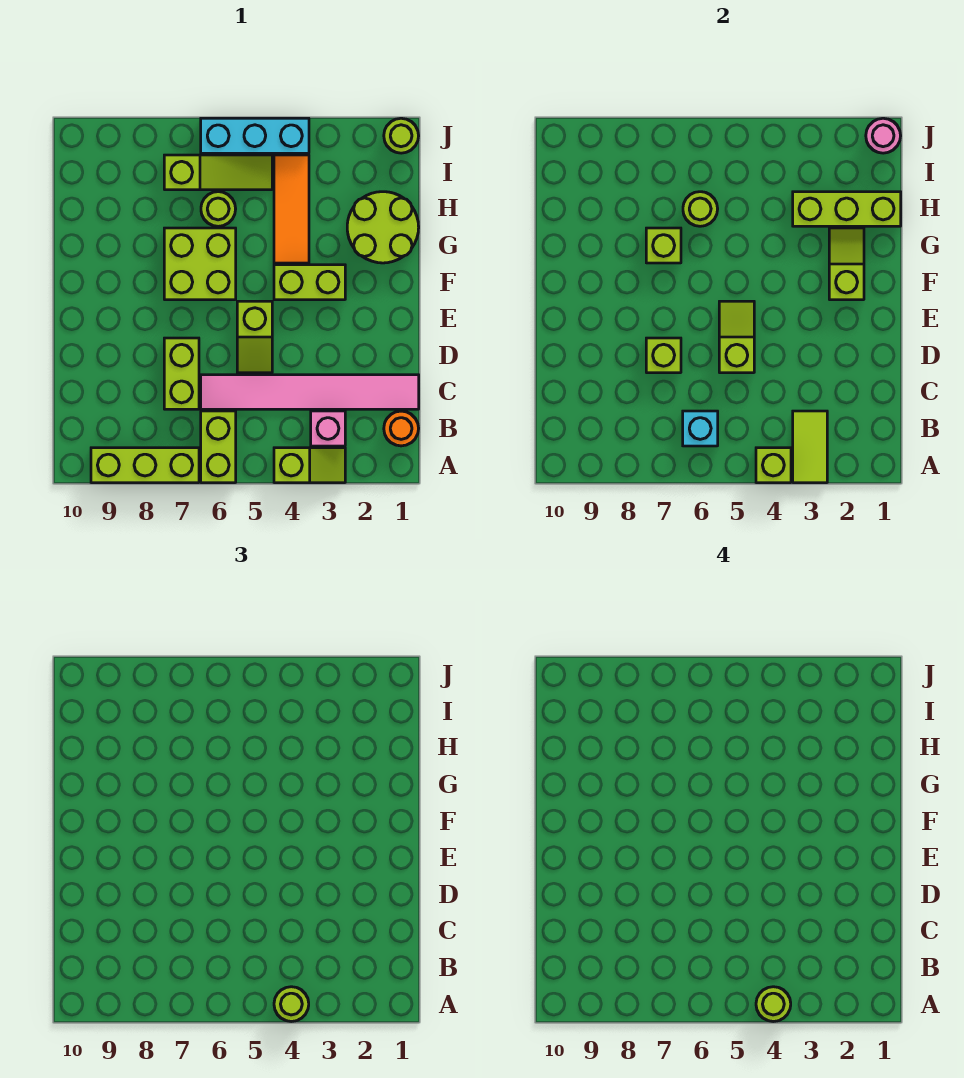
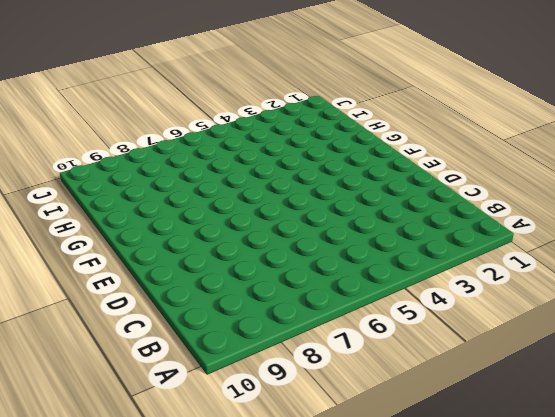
none -> lime 1x2 slope [274,448,345,483]
none -> lime 1x2 brick [201,411,236,483]
none -> lime 1x3 brick [91,448,199,483]

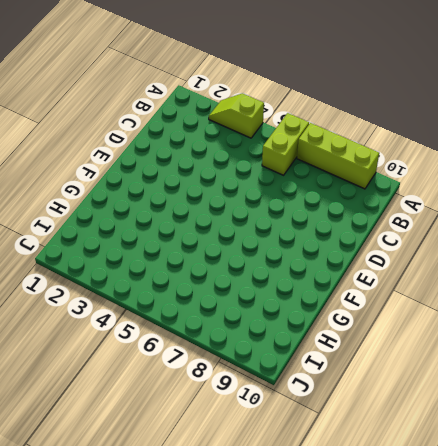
none -> orange 1x1 round brick [384,411,419,446]
none -> pink 1x1 brick [311,411,345,446]
none -> pink 1x6 tile [201,375,419,409]

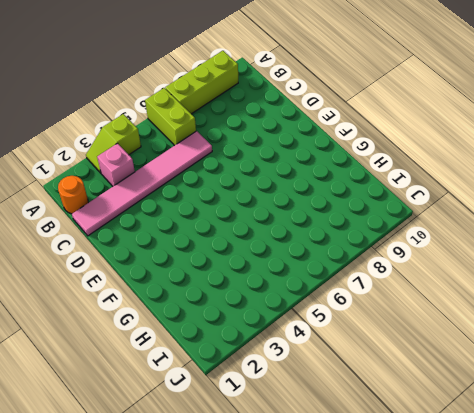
none -> lime 1x2 brick [164,338,199,409]
none -> lime 1x2 slope [237,301,272,373]
none -> lime 1x2 brick [274,265,345,300]

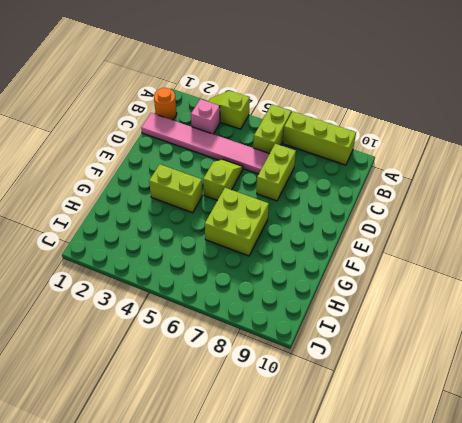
none -> lime 2x2 round brick [347,192,419,263]
none -> orange 1x3 tile [274,155,309,263]
none -> lime 1x1 round brick [201,192,236,226]

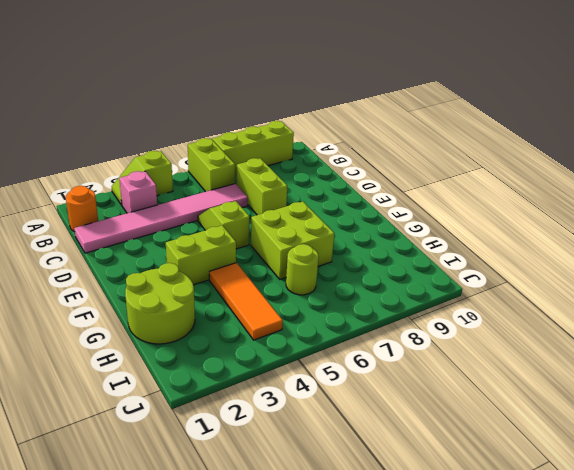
none -> lime 1x3 slope [164,155,272,190]
none -> lime 1x1 round brick [384,118,419,153]
none -> cyan 1x3 brick [201,118,309,153]

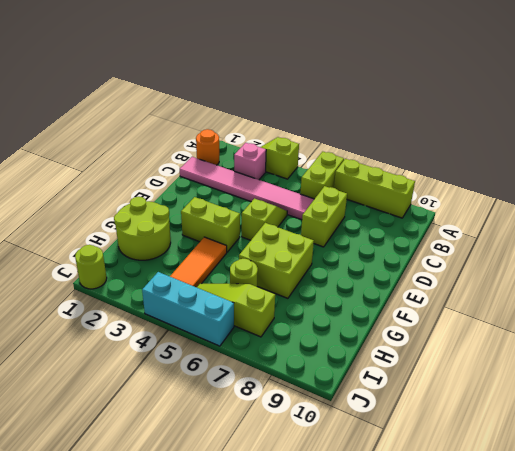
none -> lime 1x2 tile [793,411,827,483]
none -> lime 1x1 brick [756,448,791,483]
none -> cyan 1x1 brick [683,411,718,446]

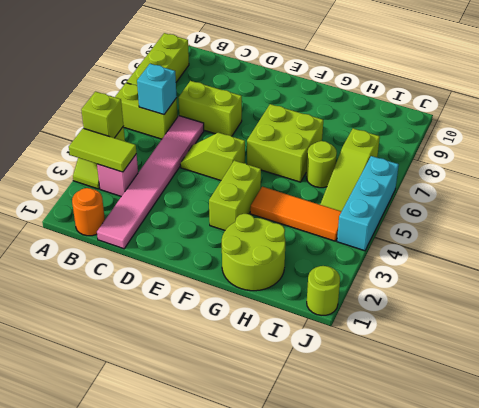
none -> lime 1x2 slope [719,301,754,373]
none -> lime 1x1 brick [646,338,681,373]
none -> lime 1x2 slope [829,228,864,300]

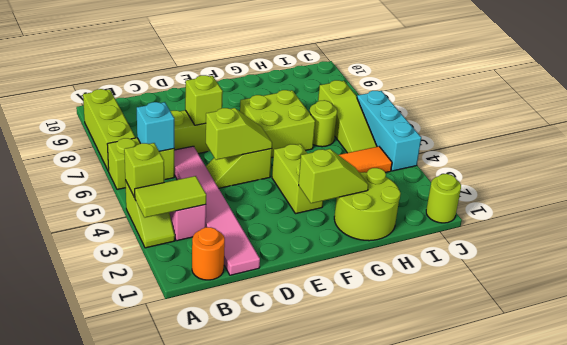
none -> lime 1x1 brick [646,228,681,263]
none -> lime 1x3 brick [793,192,901,226]
none -> lime 1x1 round brick [683,192,718,226]

